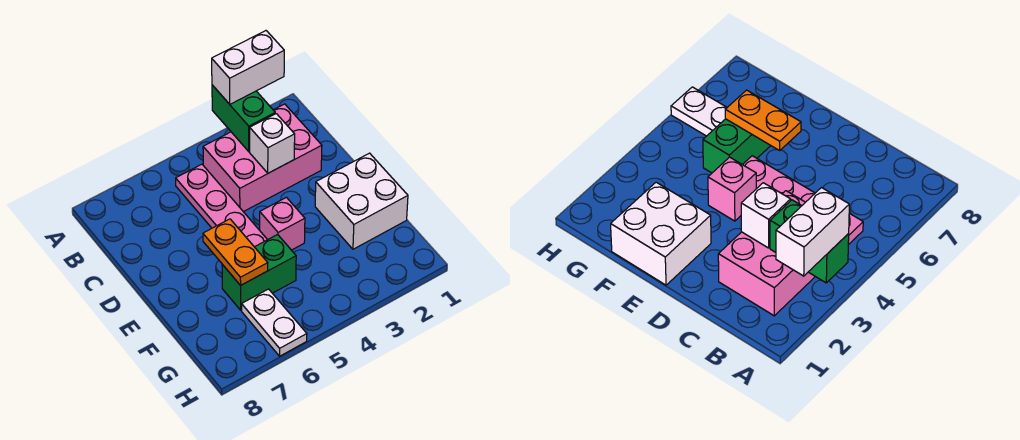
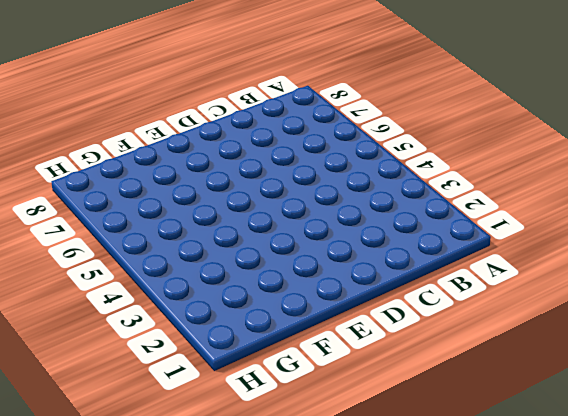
none -> pink 2x3 brick [203,104,322,212]
none -> pink 1x4 plate [176,164,267,247]

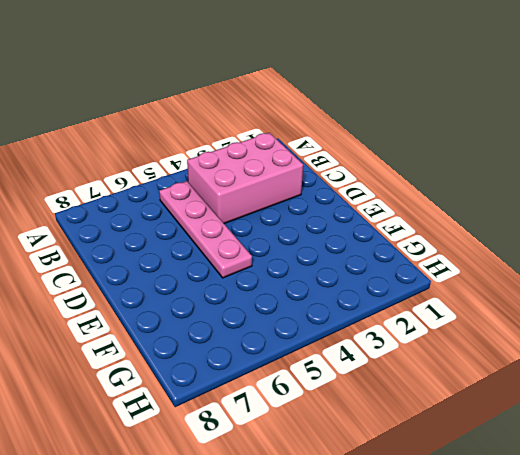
none -> white 2x2 brick [315,153,408,249]
none -> pink 1x1 brick [260,197,305,250]

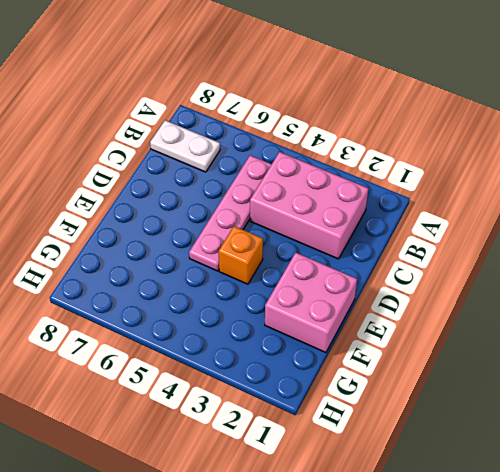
white 1x2 plate [150,120,220,172] -> white 1x2 plate turned to [242,289,307,356]
pink 2x2 brick [265,252,357,353] -> white 2x2 brick [315,153,408,249]
orange 1x1 brick [219,226,263,284] -> pink 1x1 brick [260,197,305,250]
none -> green 1x2 brick [222,235,296,310]
none -> green 1x2 brick [212,85,275,152]

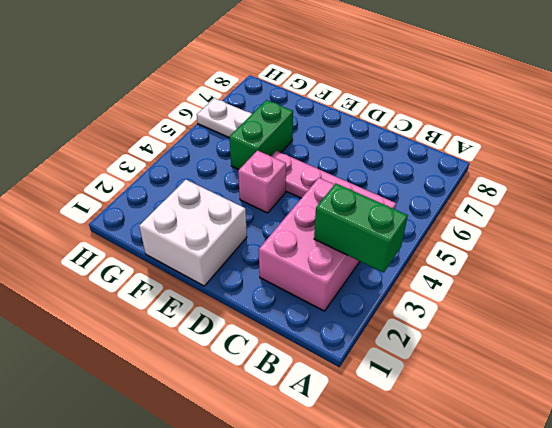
none -> white 1x1 brick [250,114,295,173]
none -> orange 1x2 plate [203,219,268,285]

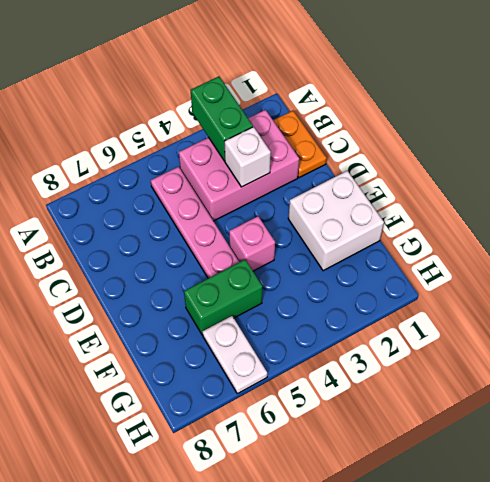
orange 1x2 plate [273,111,327,178] -> orange 1x2 plate moved to [203,219,268,285]
none -> white 1x2 brick [212,31,284,104]

